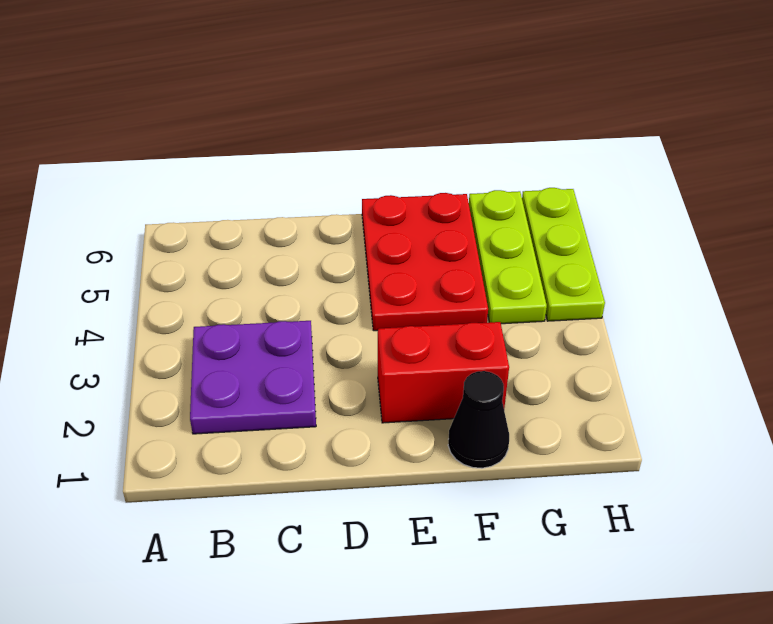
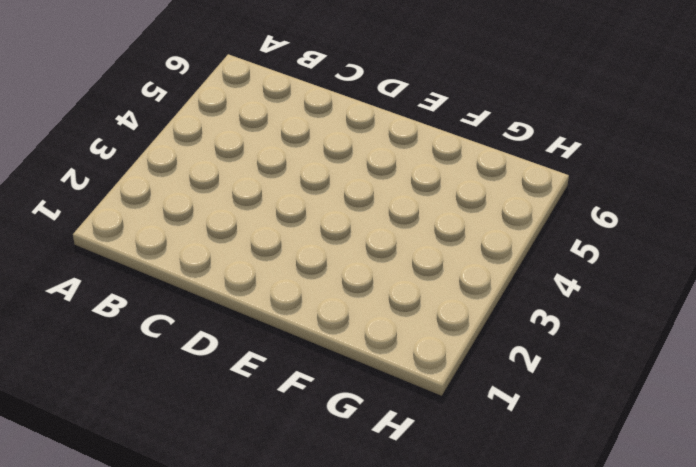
none -> purple 2x2 plate [190,321,316,434]
none -> red 1x2 brick [378,322,509,423]

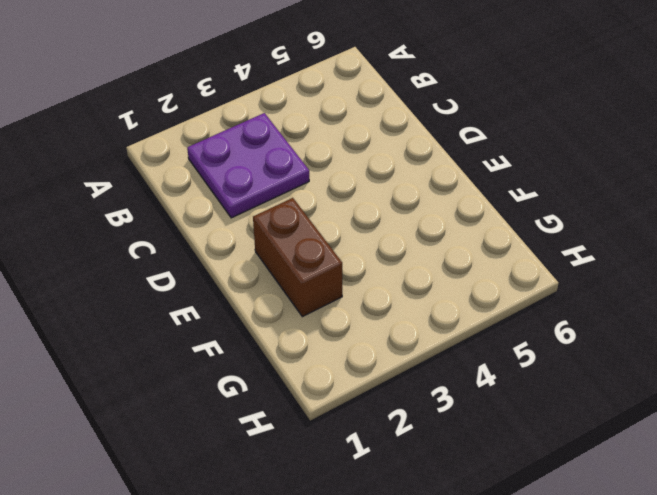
brown 1x2 brick [253,198,342,317] -> red 1x2 brick [378,322,509,423]
none -> red 2x3 plate [362,193,488,331]
none -> black 1x1 cone [448,371,509,468]

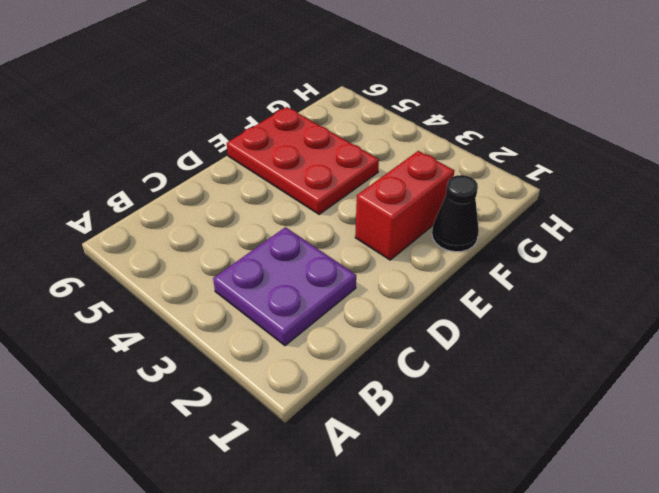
none -> lime 1x3 plate [469,190,547,324]
none -> lime 1x3 plate [522,188,605,321]

